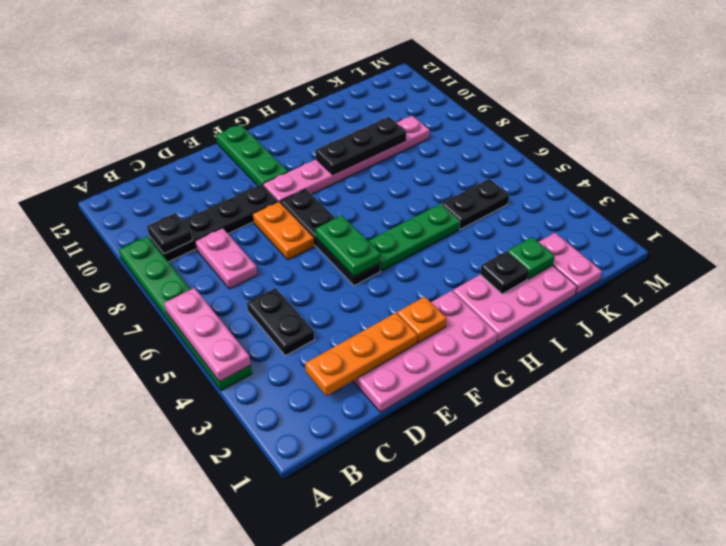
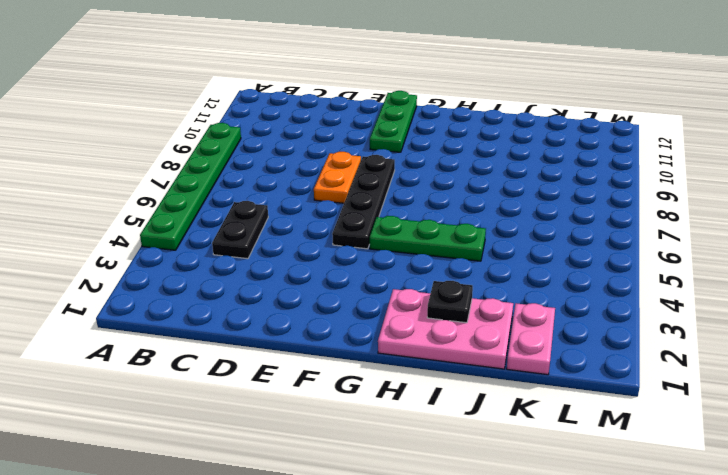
none -> black 1x4 plate [149,184,278,262]
none -> pink 1x2 plate [195,228,257,289]
none -> pink 2x4 plate [353,291,497,412]

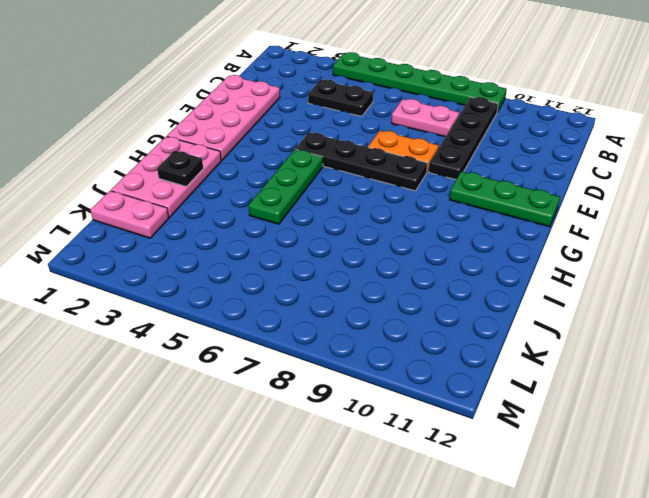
none -> pink 1x6 plate [263,116,430,202]
none -> black 1x2 plate [441,179,509,229]
none -> pink 1x3 plate [164,288,251,382]

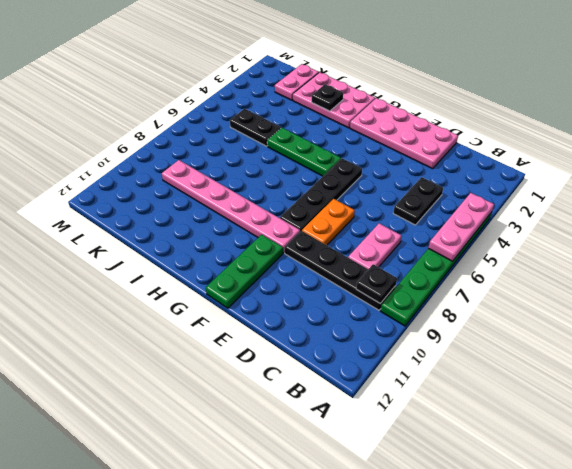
none -> orange 1x3 plate [305,313,417,396]
none -> orange 1x1 plate [397,297,447,343]
none -> green 1x2 plate [316,216,381,276]

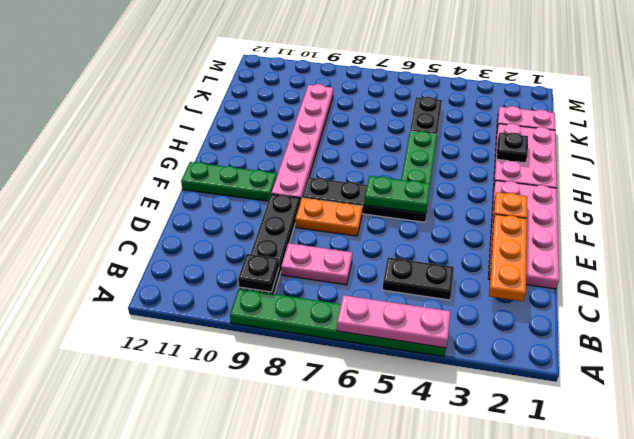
none -> black 1x3 plate [315,117,406,175]
none -> green 1x1 plate [508,237,555,279]

